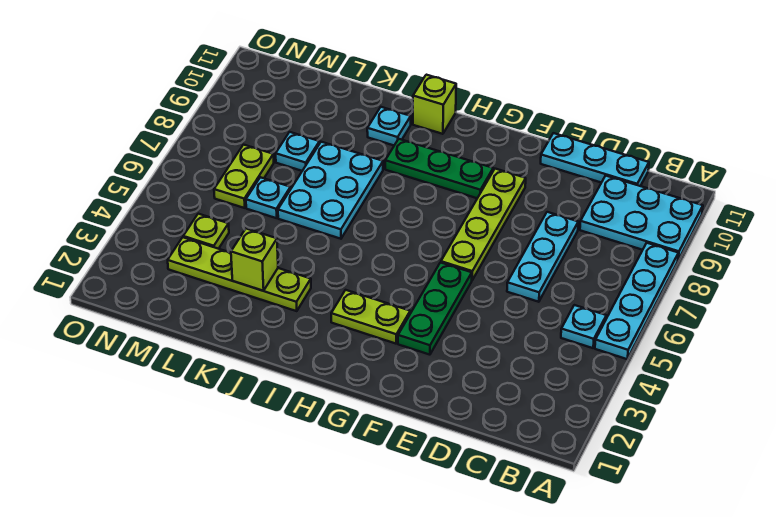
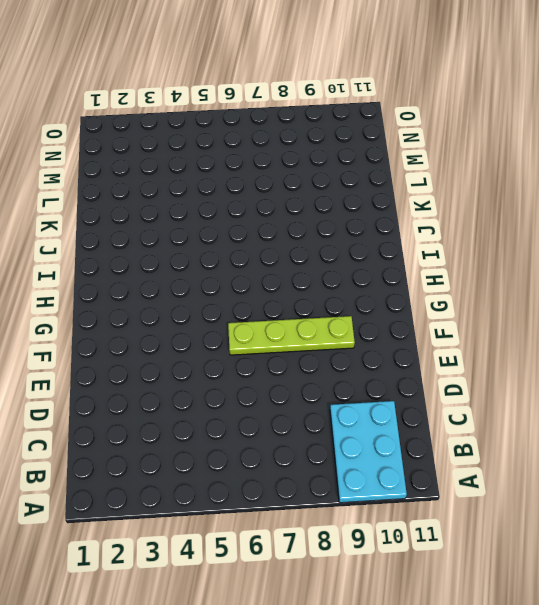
none -> cyan 1x4 plate [595,243,678,359]
none -> cyan 1x1 plate [561,305,606,348]
none -> cyan 1x3 plate [541,133,649,186]

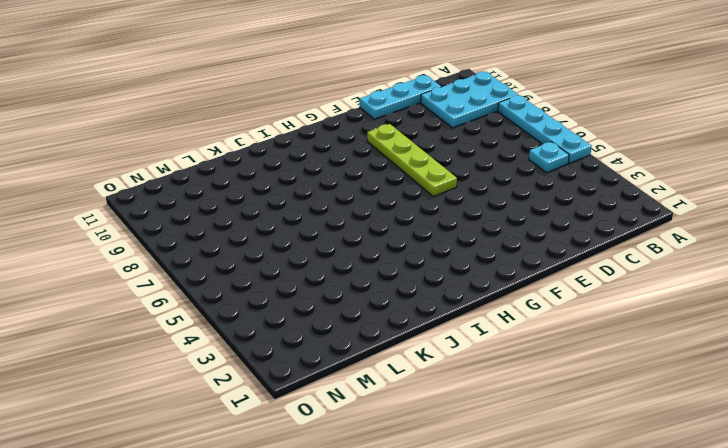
none -> cyan 1x3 plate [507,212,578,302]
none -> green 1x3 plate [398,263,472,355]
none -> lime 1x2 plate [331,290,410,344]

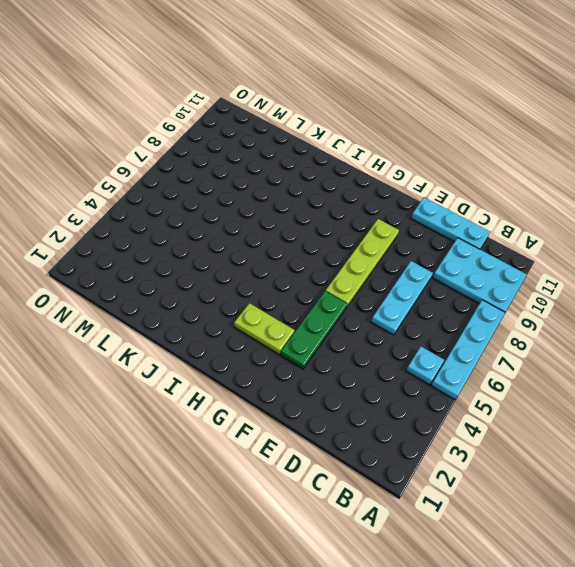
none -> green 1x3 plate [385,139,493,198]
none -> lime 1x1 brick [413,75,456,134]
none -> lime 1x4 plate [168,237,311,311]

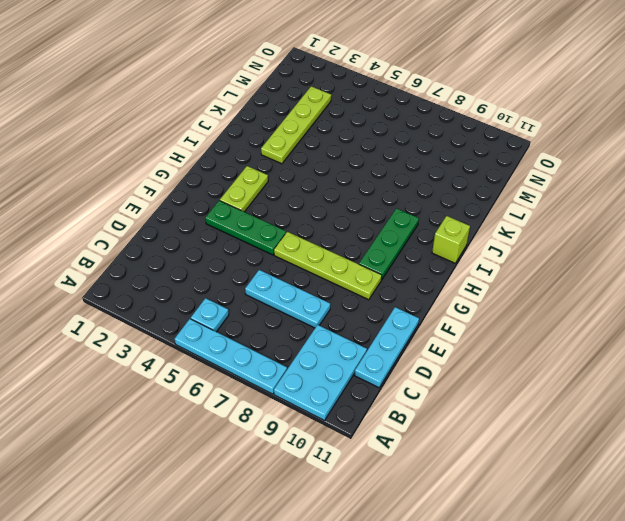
none -> cyan 2x3 plate [278,142,383,239]
none -> cyan 1x1 plate [367,107,411,145]
none -> cyan 1x1 plate [246,177,291,218]

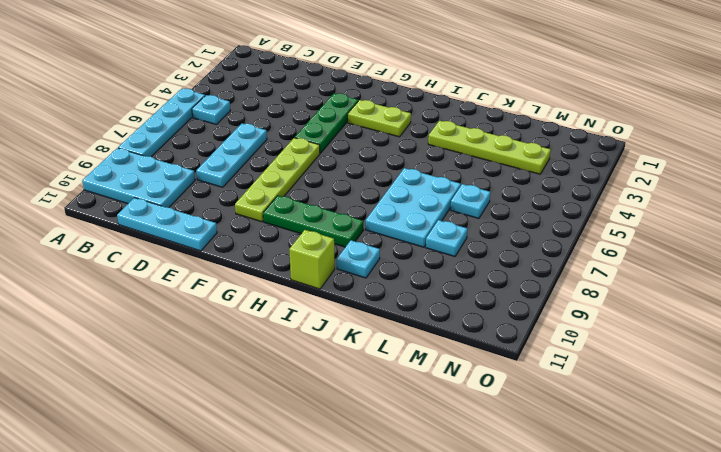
none -> lime 1x1 plate [183,214,229,249]
none -> lime 1x2 plate [214,145,274,208]
none -> lime 1x1 brick [231,229,278,291]

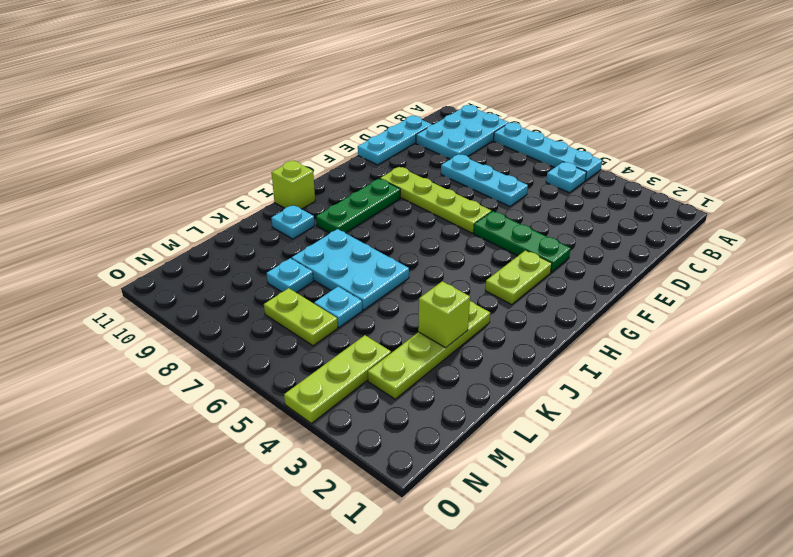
lime 1x3 plate [284,335,391,423] -> lime 1x1 plate [183,214,229,249]

